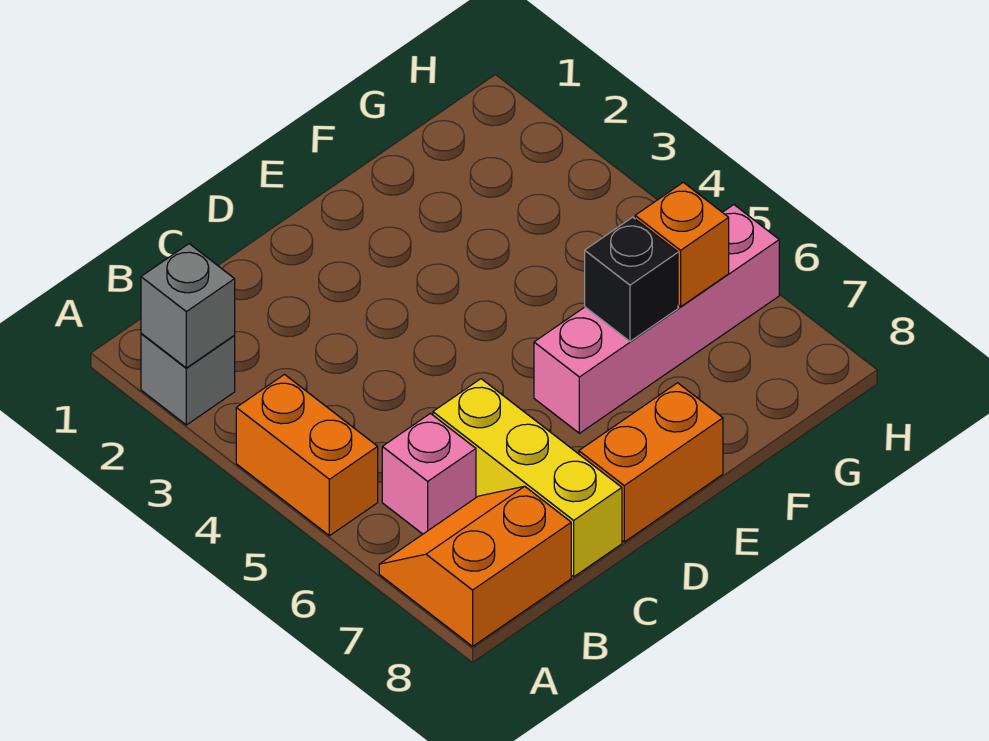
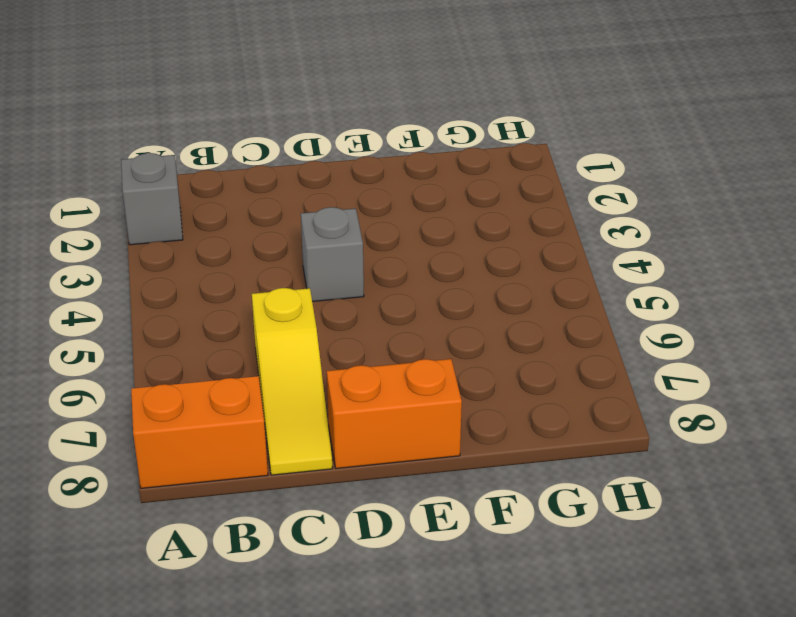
yellow 1x3 slope [252,288,332,475] -> yellow 1x3 brick [433,379,622,577]
grey 1x1 brick [301,207,364,302] -> grey 1x1 brick moved to [141,244,235,368]
none -> orange 1x2 brick [236,375,378,536]
none -> pink 1x1 brick [382,414,476,534]

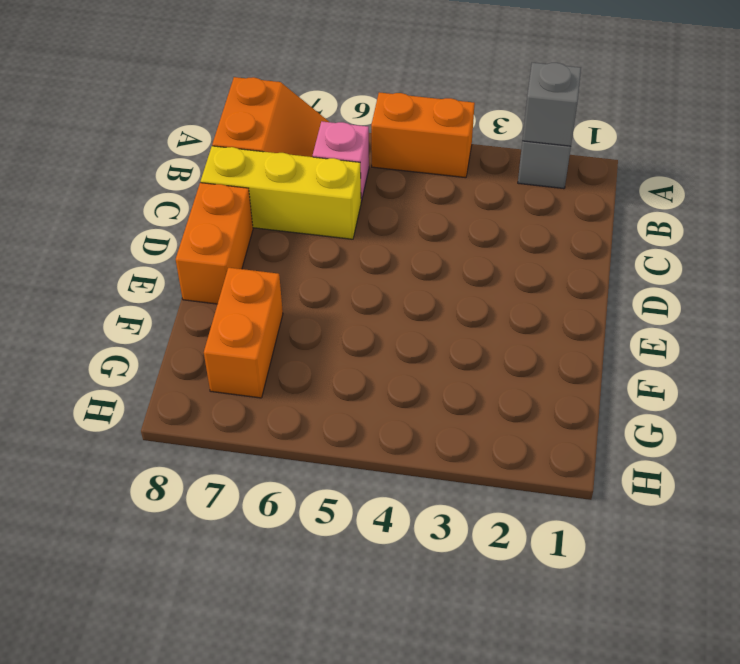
orange 1x2 brick [204,268,283,398] -> none
none -> pink 1x4 brick [534,205,779,433]
none -> black 1x1 brick [585,217,678,341]

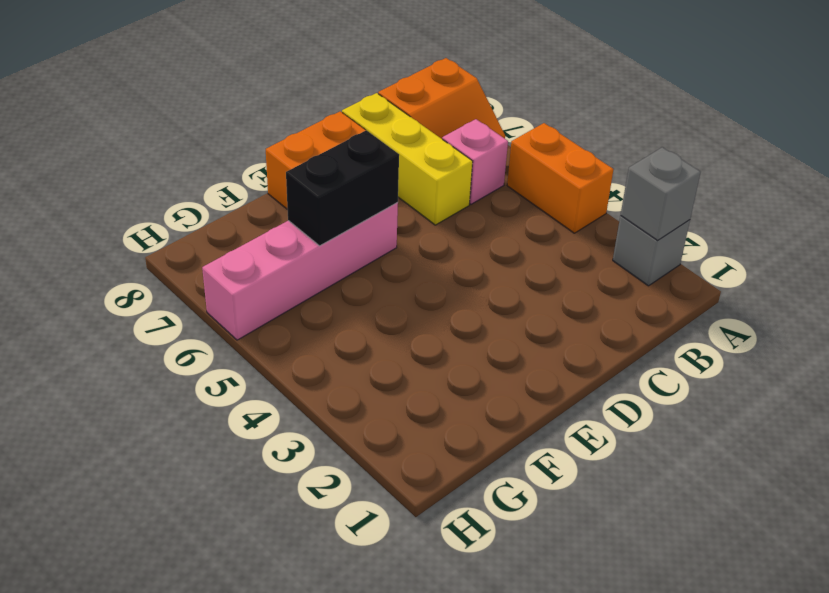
black 1x2 brick [286,130,399,246] -> black 1x1 brick [585,217,678,341]
none -> orange 1x1 brick [635,182,729,307]

